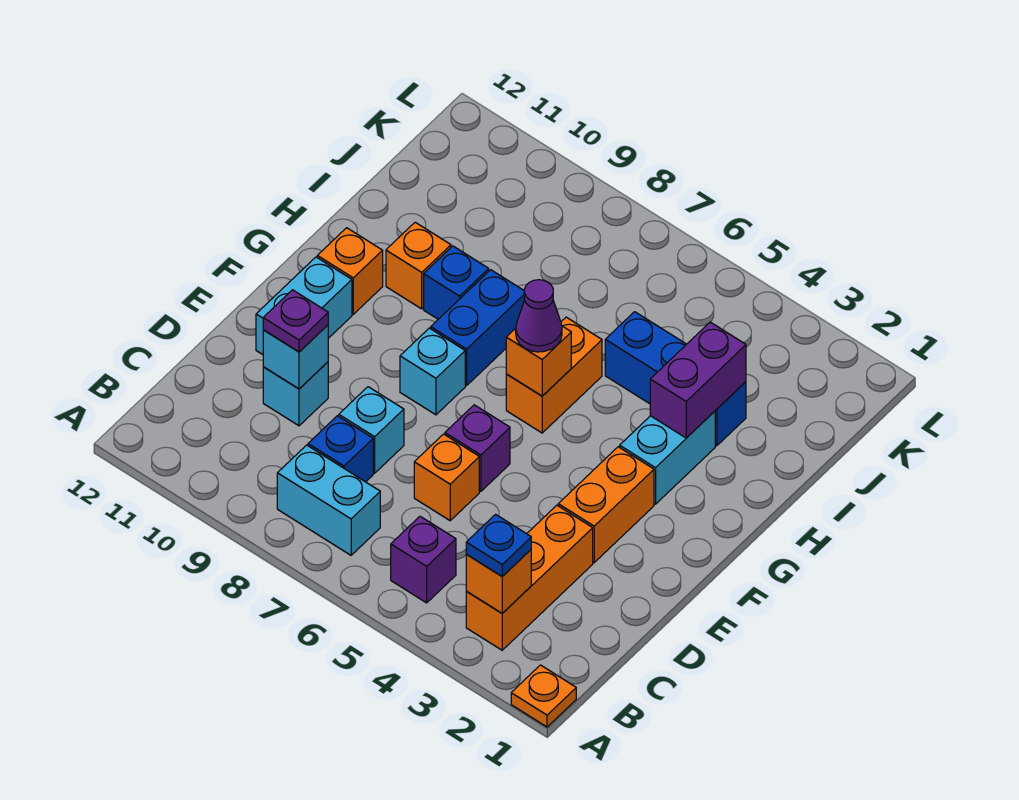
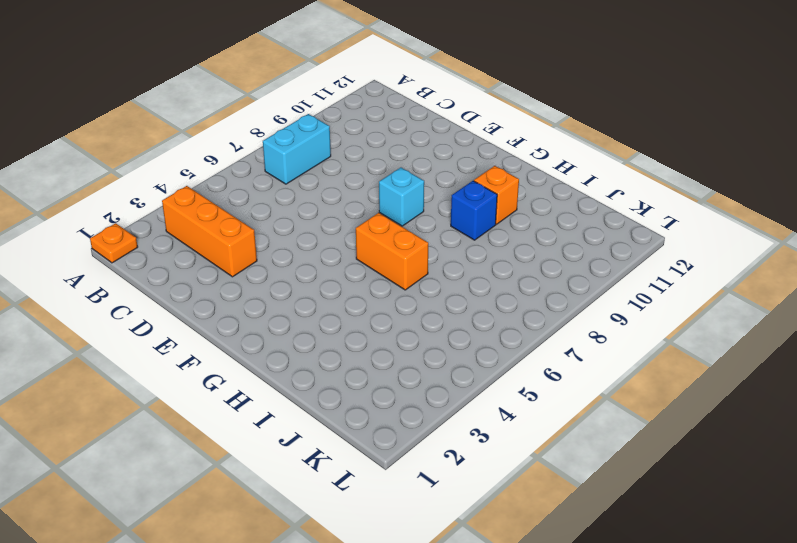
none -> purple 1x1 brick [391,516,456,603]
none -> blue 1x1 brick [308,416,373,482]
none -> orange 1x1 brick [414,434,479,521]

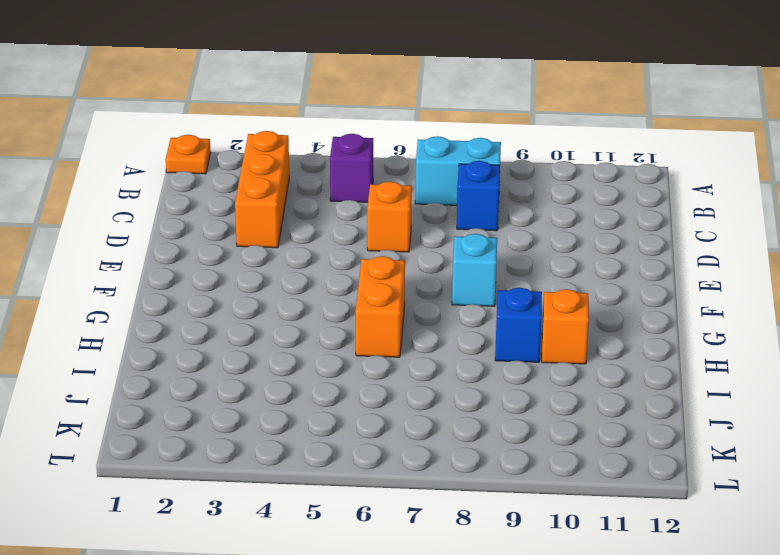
none -> cyan 1x1 brick [339,387,404,473]
none -> cyan 1x1 brick [263,362,328,426]
none -> orange 1x2 brick [558,447,654,563]

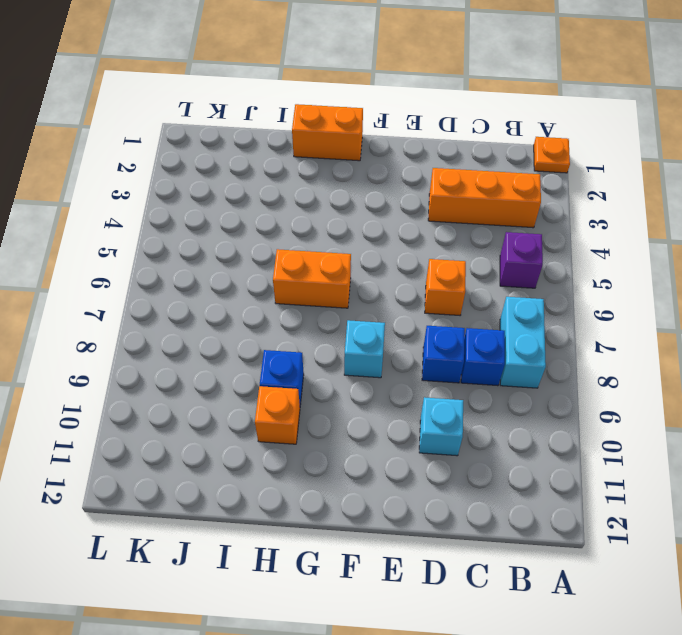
blue 1x1 brick [422,326,465,383] -> cyan 1x1 brick [339,387,404,473]
orange 1x2 brick [292,104,363,161] -> orange 1x2 brick moved to [558,447,654,563]
none -> purple 1x1 brick [445,405,510,491]
none -> cyan 1x2 brick [256,257,352,355]
none -> cyan 1x2 brick [620,411,715,504]

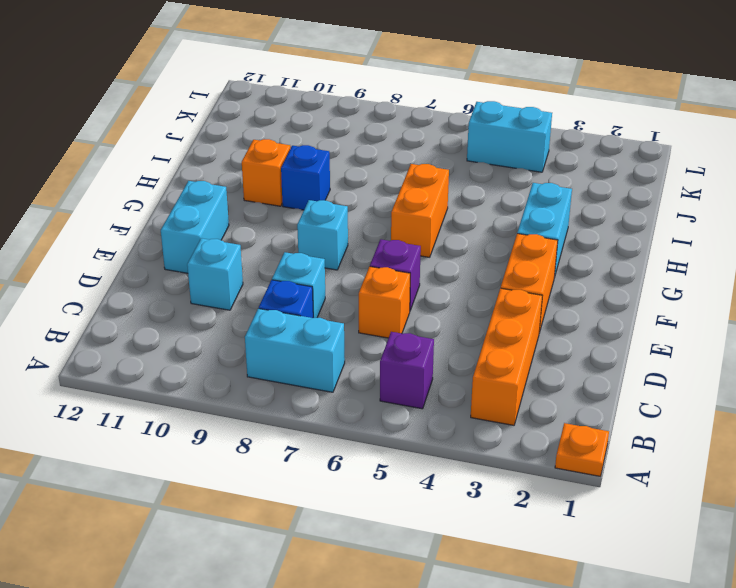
cyan 1x2 brick [467,101,552,172] -> none
none -> blue 1x2 brick [431,270,525,385]
none -> orange 1x1 brick [317,228,383,314]
none -> blue 1x3 brick [605,312,746,446]

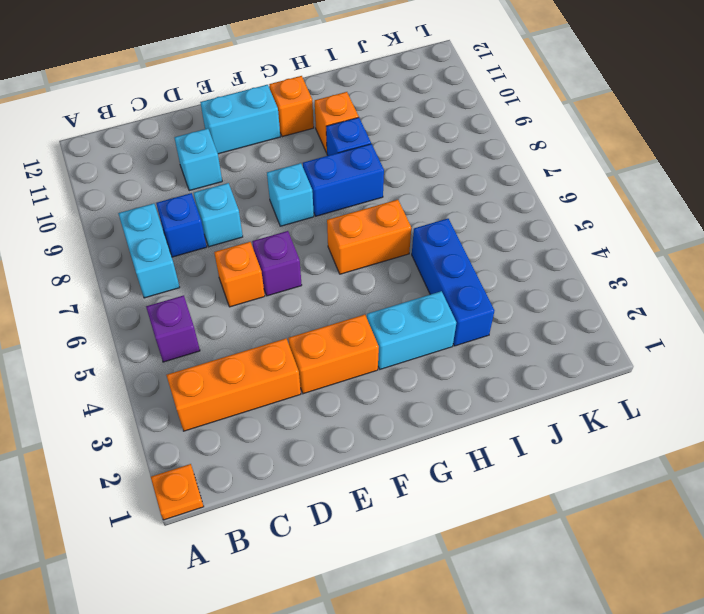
none -> orange 1x1 brick [466,550,531,613]
none -> cyan 1x1 brick [263,325,328,389]
none -> orange 1x1 brick [506,326,571,396]

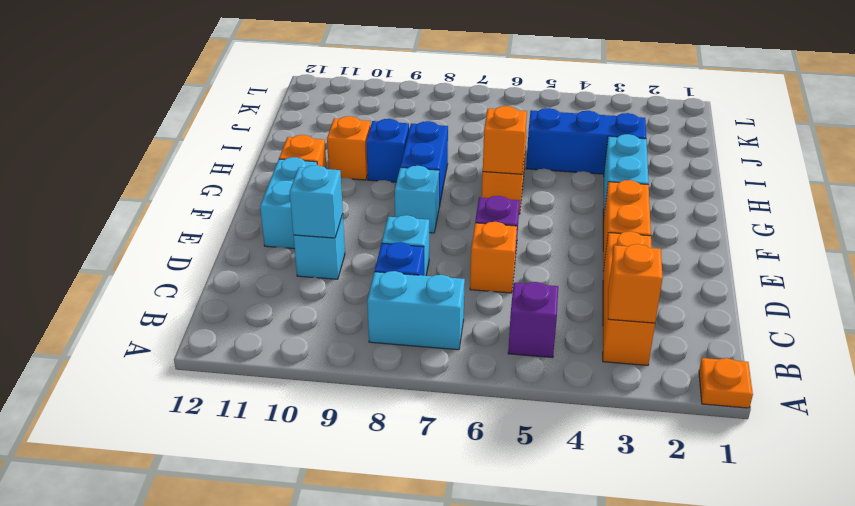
none -> purple 1x2 brick [650,322,746,438]
none -> blue 1x1 plate [466,514,531,576]
none -> purple 1x1 plate [263,290,328,352]

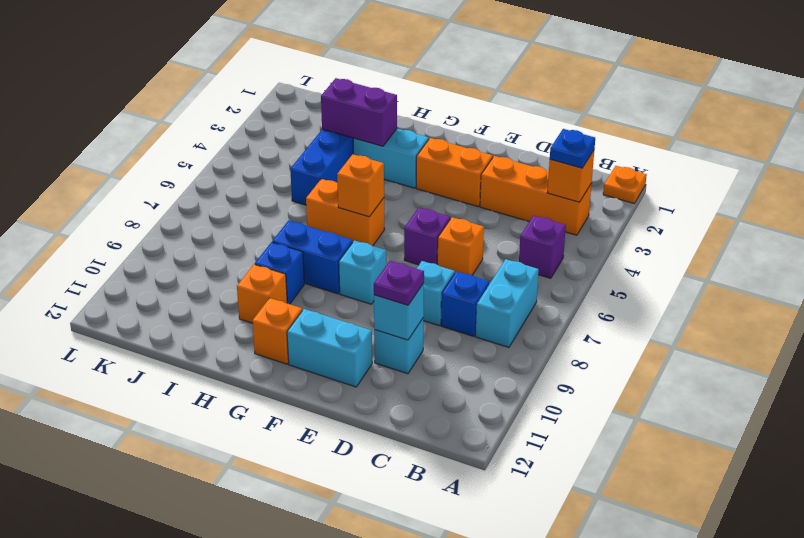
none -> purple 1x1 cone [516,280,562,352]

